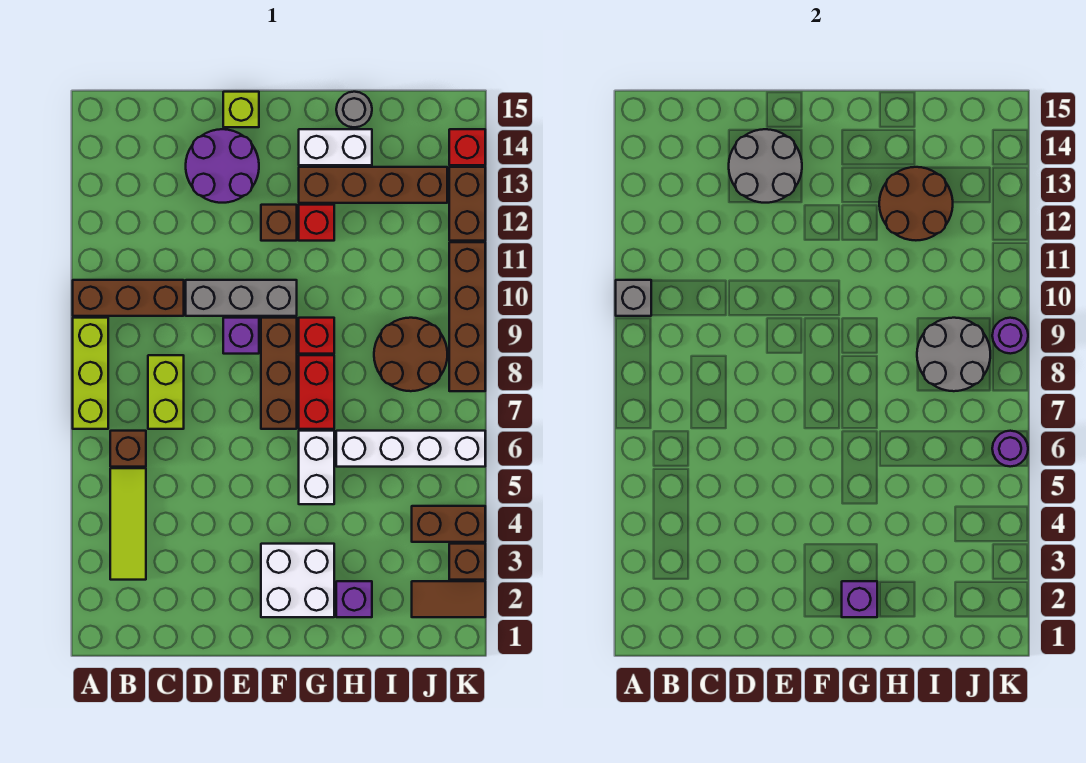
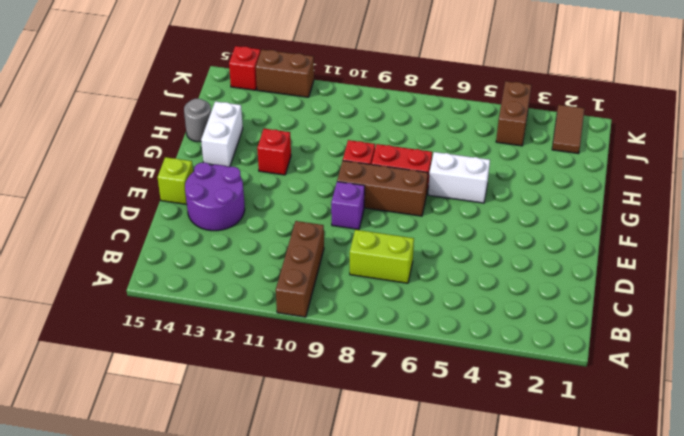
none -> lime 1x3 brick [73,318,108,429]
none -> lime 1x3 tile [110,468,146,580]
none -> brown 1x1 brick [110,431,146,467]
none -> grey 1x3 brick [186,280,297,316]

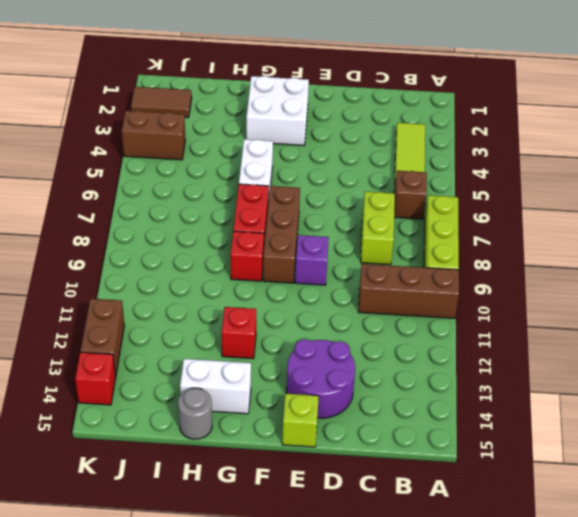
none -> grey 1x3 brick [186,280,297,316]
none -> brown 1x1 brick [261,205,297,241]
none -> brown 1x4 brick [299,167,447,203]
none -> purple 1x1 brick [336,581,372,617]

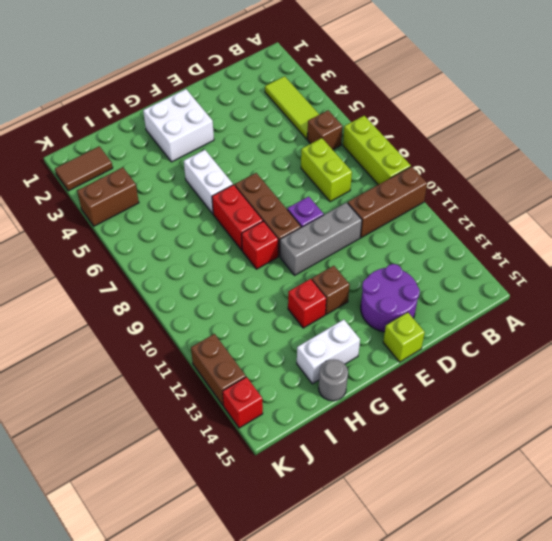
none -> brown 1x4 brick [299,167,447,203]
none -> purple 1x1 brick [336,581,372,617]
none -> white 1x4 brick [336,431,485,467]
none -> brown 2x2 round brick [374,318,447,391]

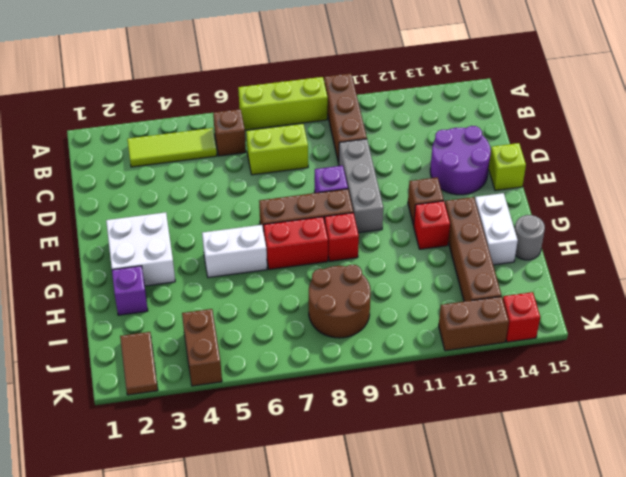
none -> white 1x4 brick [336,431,485,467]
none -> brown 1x1 brick [449,544,485,580]
none -> brown 1x4 brick [449,242,485,391]
none -> grey 1x1 brick [616,280,651,316]

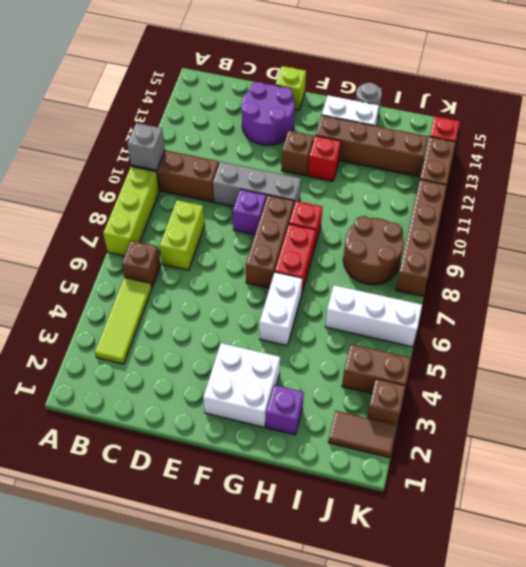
white 1x3 brick [325,285,422,347] -> white 1x4 brick [336,431,485,467]
none -> grey 2x2 round brick [729,129,802,203]
none -> purple 1x1 brick [842,581,877,617]
none -> brown 2x2 round brick [879,167,953,240]
none -> grey 2x2 round brick [917,318,990,391]

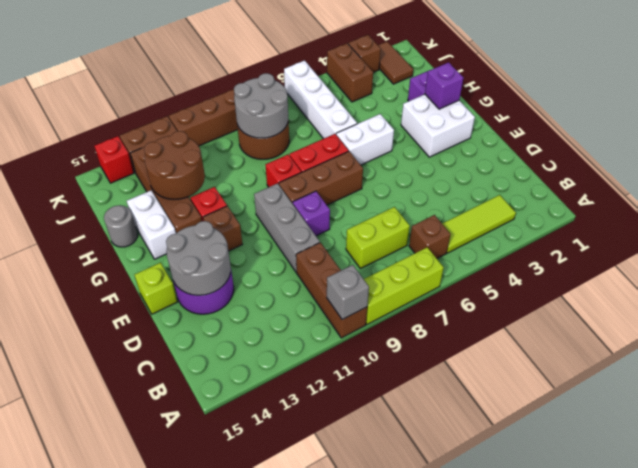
none -> purple 1x1 round brick [992,431,1028,467]
none -> purple 1x1 round brick [992,318,1028,354]

